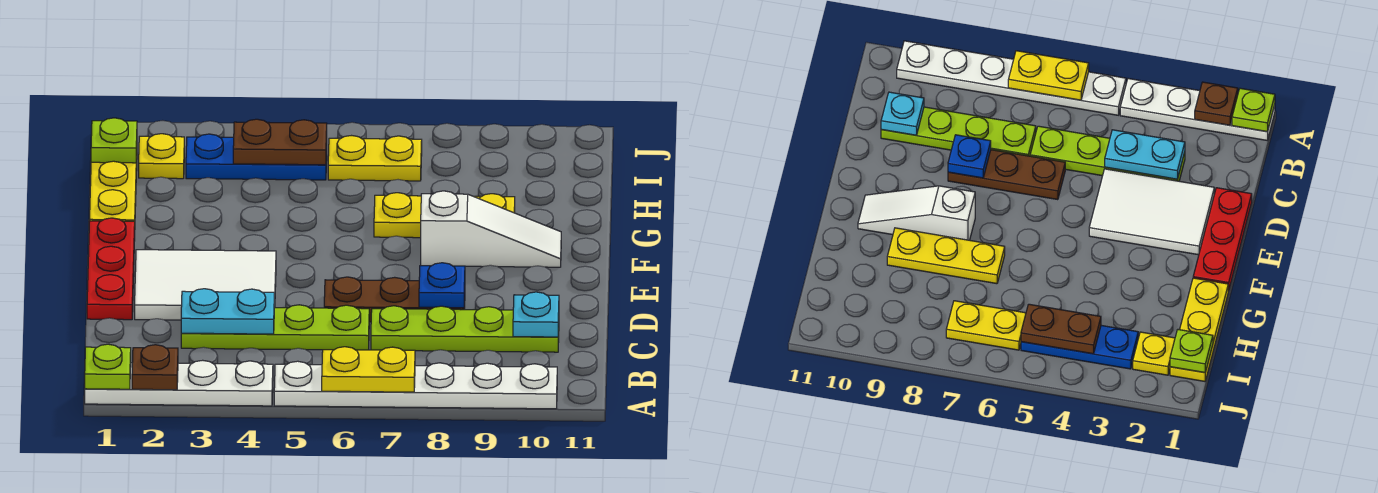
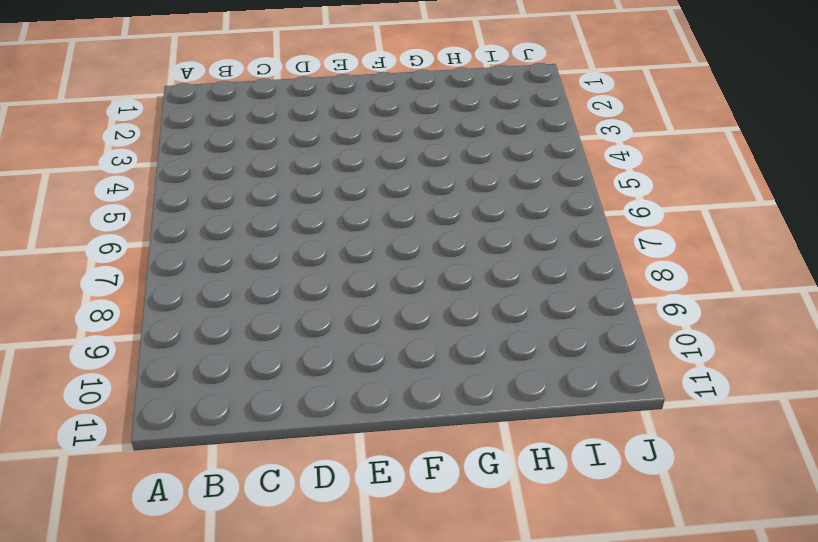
none -> white 1x4 plate [85,360,273,406]
none -> white 1x6 plate [274,361,557,409]
none -> lime 1x4 plate [181,305,369,350]

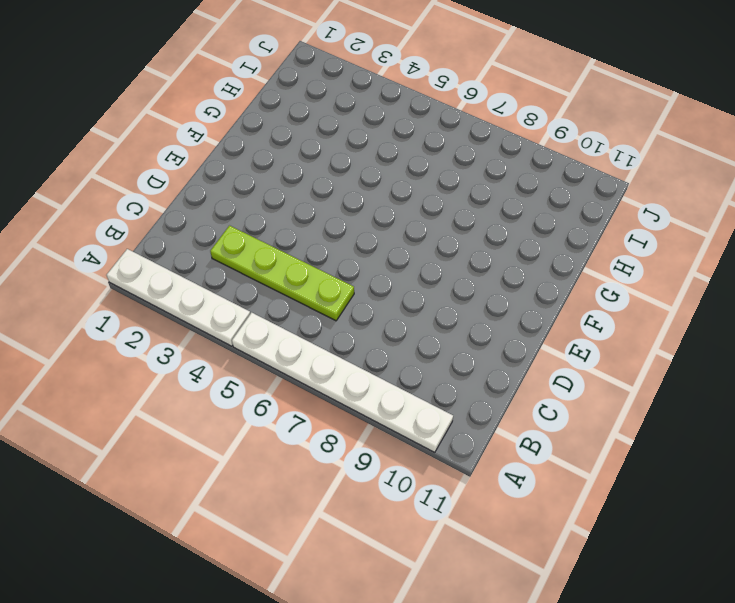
none -> lime 1x4 plate [371,306,559,352]
none -> red 1x3 plate [87,218,135,320]
none -> white 2x3 tile [135,250,276,320]

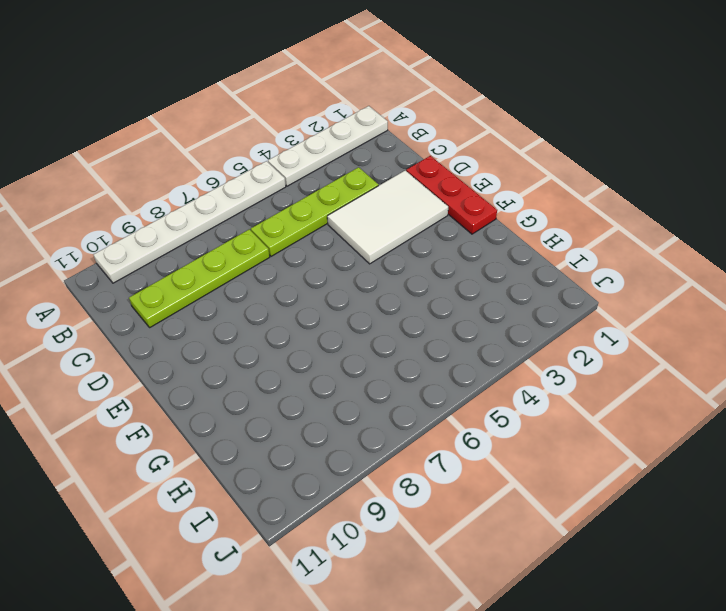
none -> brown 1x3 plate [324,277,465,322]
none -> white 1x3 slope [421,191,561,267]
none -> yellow 1x3 plate [90,155,137,221]

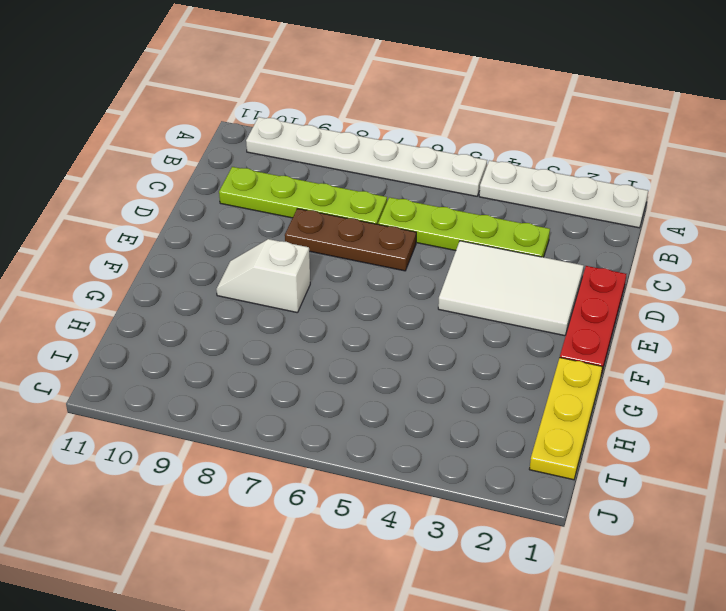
white 1x2 slope [216,239,310,313] -> white 1x3 slope [421,191,561,267]
none -> yellow 1x3 plate [374,193,515,238]
none -> yellow 1x1 plate [139,134,184,179]
none -> blue 1x3 plate [186,134,327,180]

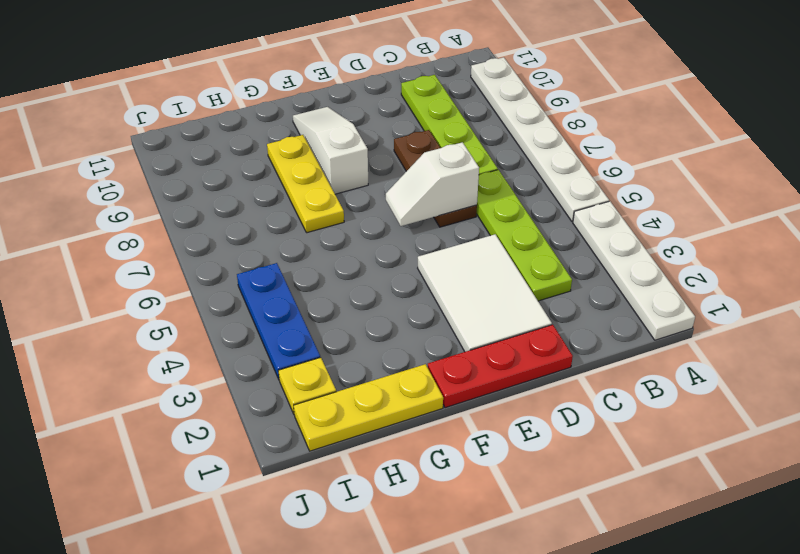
white 1x2 slope [386,142,479,226] -> none
none -> yellow 1x2 plate [328,136,422,181]
none -> lime 1x1 plate [85,344,131,389]
none -> brown 1x1 plate [132,345,178,390]

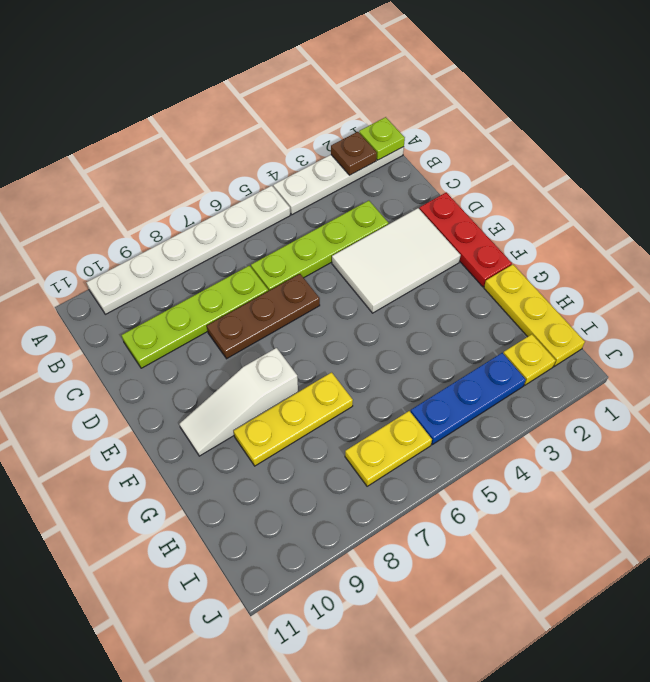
none -> yellow 1x2 plate [322,347,415,392]
none -> cyan 1x2 plate [181,289,275,334]
none -> cyan 1x1 plate [513,292,559,337]

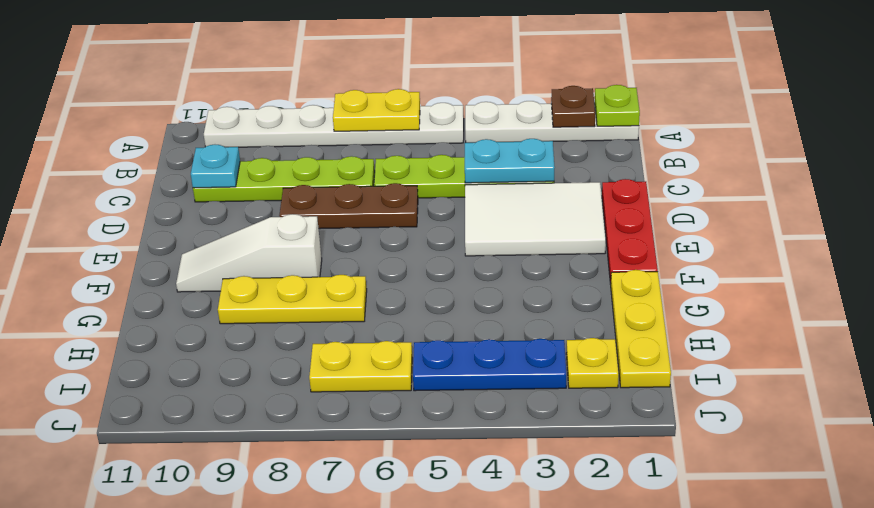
none -> blue 1x1 plate [419,263,465,308]
none -> lime 1x1 plate [91,118,137,163]
none -> brown 1x2 plate [233,119,327,165]

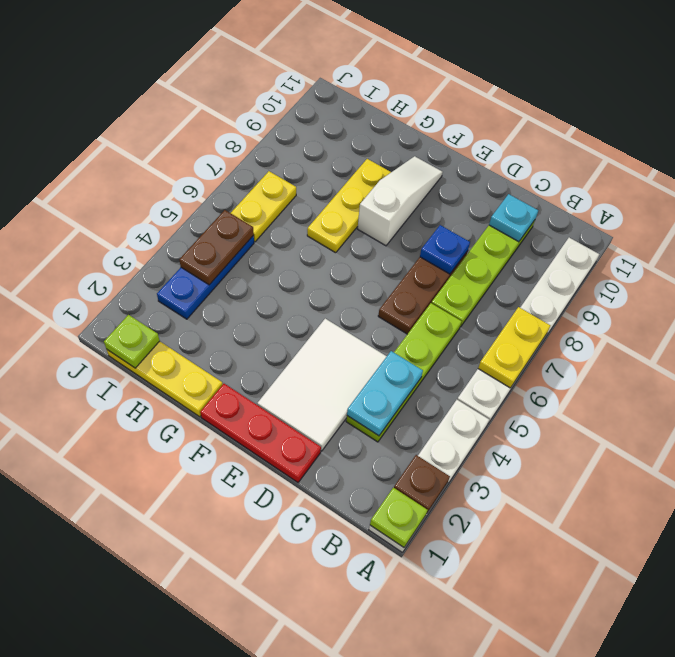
none -> yellow 1x1 plate [139,134,184,179]

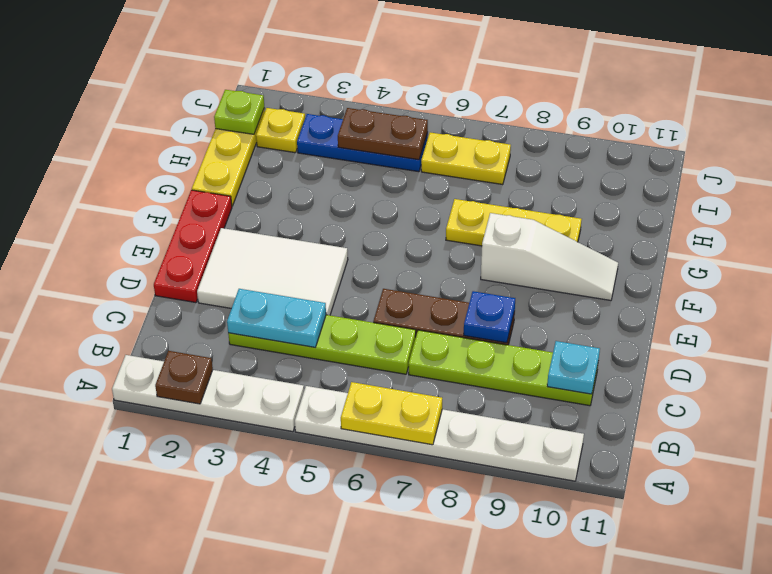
none -> lime 1x1 plate [85,344,131,389]

